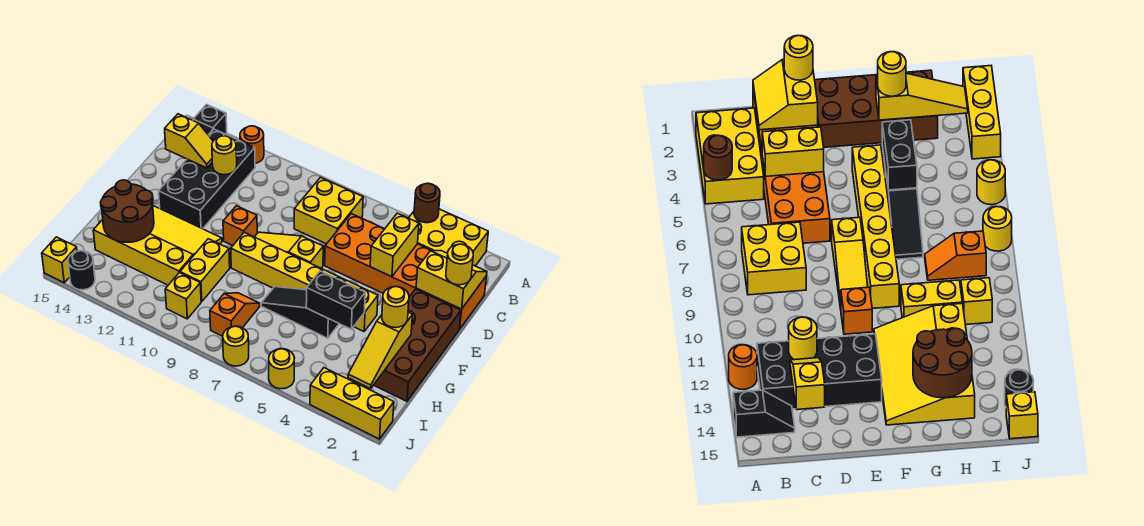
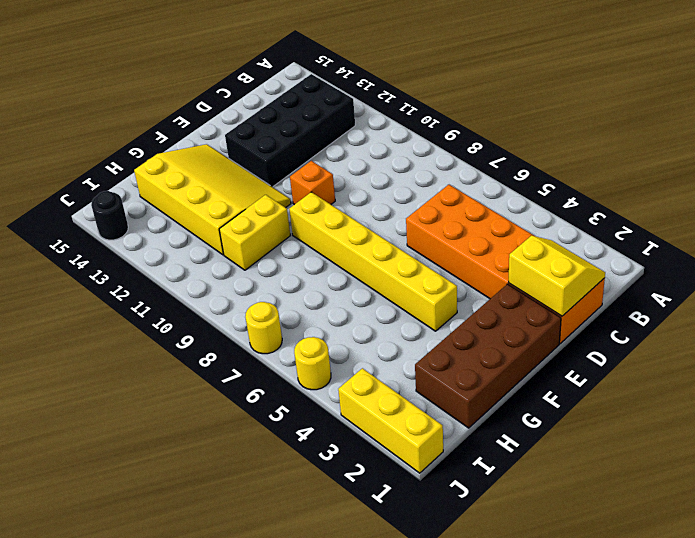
none -> yellow 2x3 brick [409,209,488,266]
none -> orange 1x1 round brick [240,126,264,163]
none -> black 1x2 slope [193,105,227,135]
none -> yellow 2x2 brick [294,177,363,244]

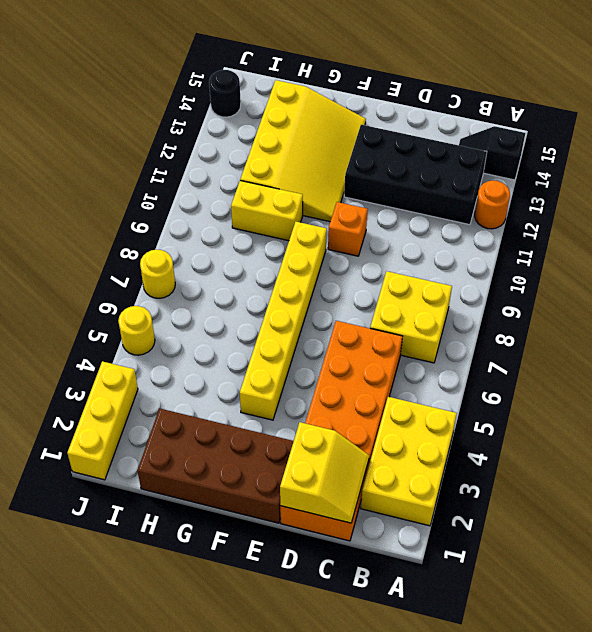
none -> yellow 1x3 slope [255,232,323,268]
none -> black 1x3 slope [261,287,339,338]
none -> orange 1x2 slope [210,293,260,336]
none -> yellow 1x1 brick [165,273,201,319]

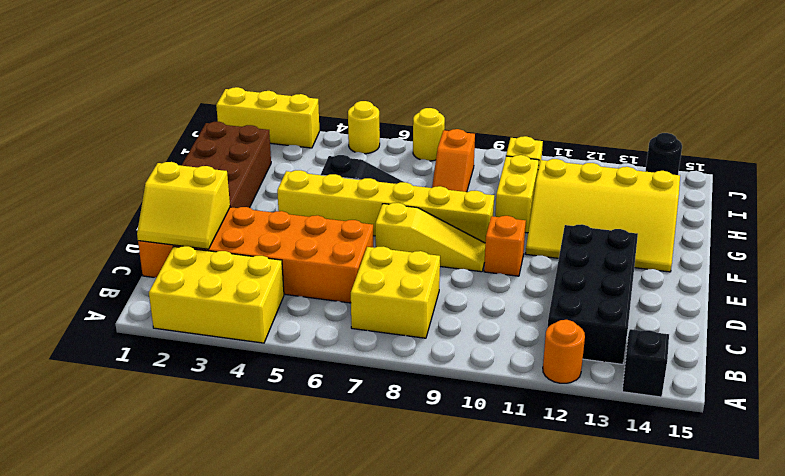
none -> yellow 1x1 brick [42,237,77,283]
none -> brown 1x1 round brick [414,183,440,223]
none -> yellow 1x2 brick [370,213,419,277]
none -> yellow 1x1 round brick [212,136,237,175]

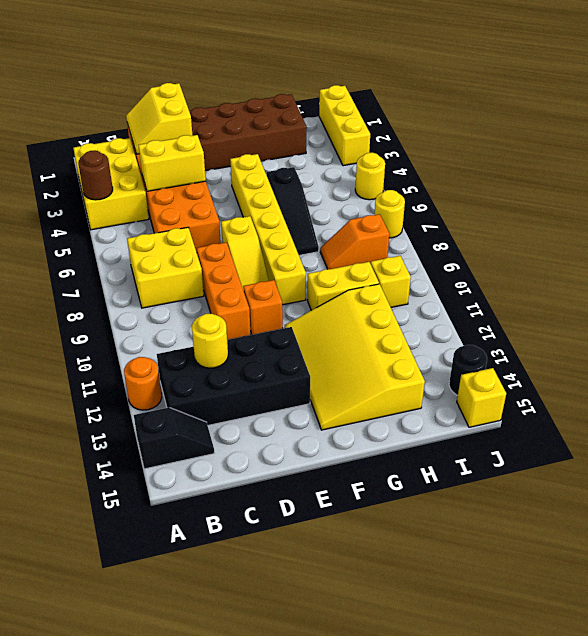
orange 1x3 brick [197,242,250,340] -> none
none -> yellow 1x2 slope [165,114,213,168]
none -> yellow 1x3 slope [348,312,412,389]
none -> black 1x2 brick [306,271,365,329]
none -> brown 2x2 round brick [101,180,154,242]

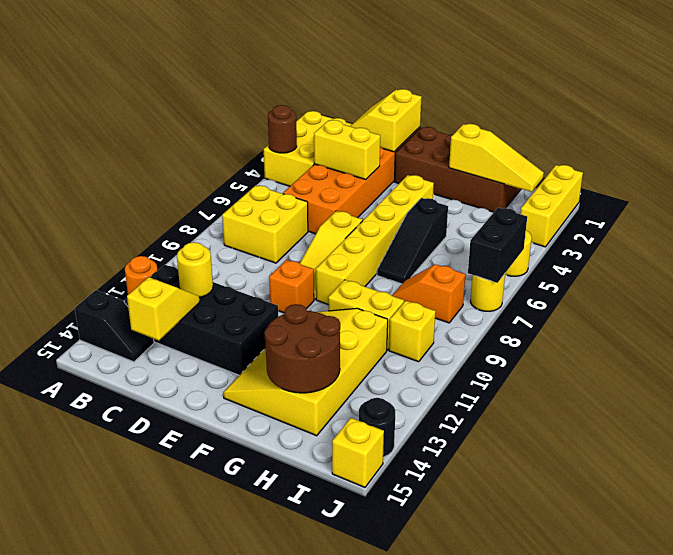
black 1x2 brick [468,208,527,283] -> black 1x2 brick moved to [306,271,365,329]
none -> yellow 1x1 round brick [446,244,473,285]
none -> yellow 1x1 round brick [382,287,409,328]

